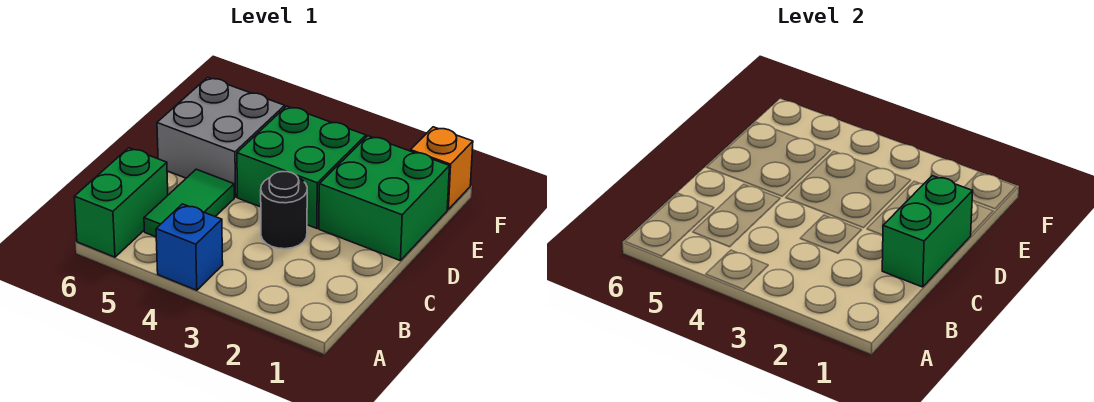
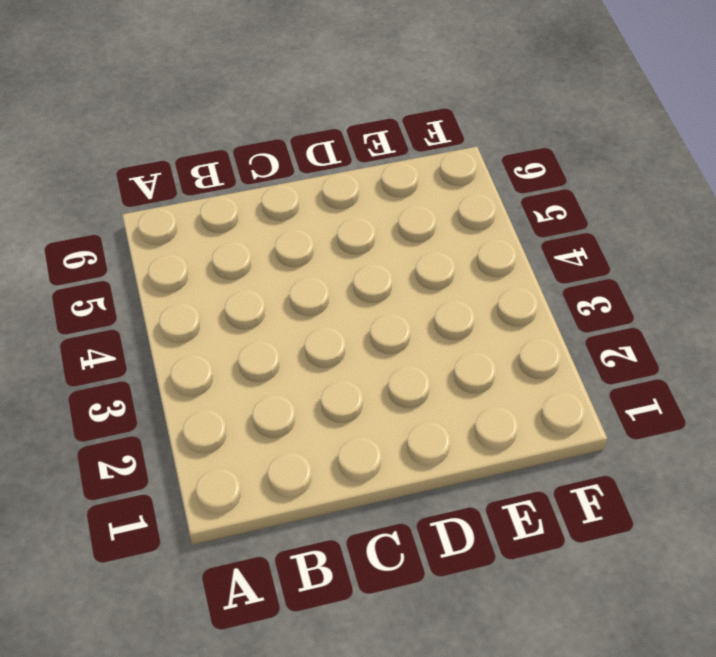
none -> blue 1x1 brick [156,204,223,290]
none -> green 1x2 brick [74,148,168,257]

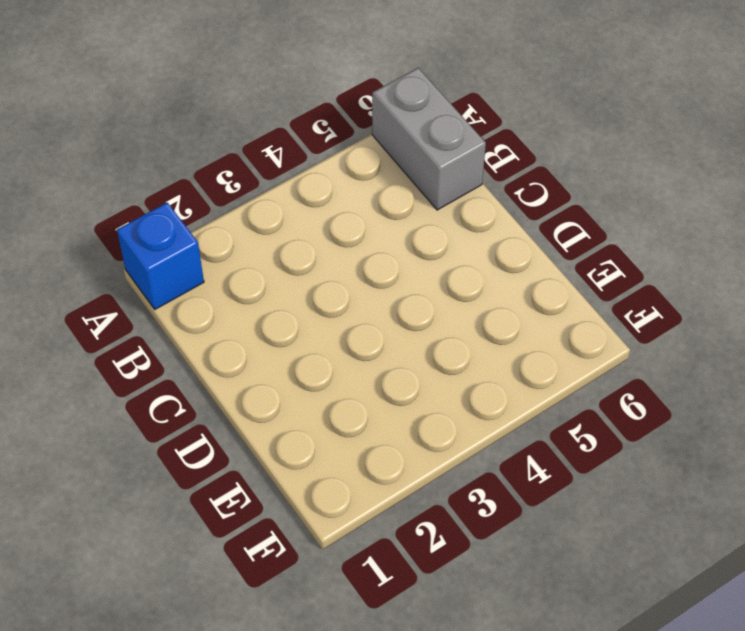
blue 1x1 brick [117,202,204,309] -> blue 1x1 brick moved to [156,204,223,290]
grey 1x2 brick [372,68,486,210] -> green 1x2 brick [74,148,168,257]
none -> green 1x2 tile [144,169,234,237]
none -> black 1x1 round brick [261,172,307,249]

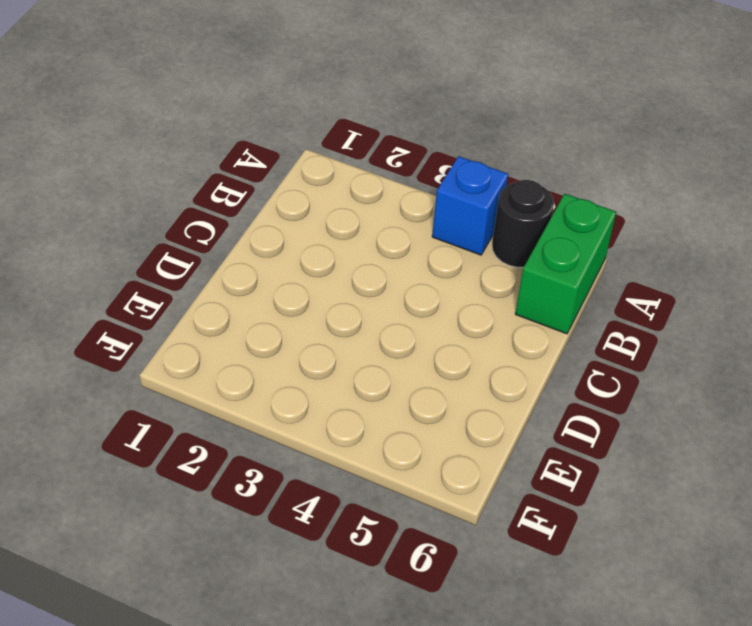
black 1x1 round brick [492,180,554,267] -> black 1x1 round brick moved to [261,172,307,249]
none -> green 1x2 tile [144,169,234,237]
none -> green 2x2 brick [319,136,449,261]

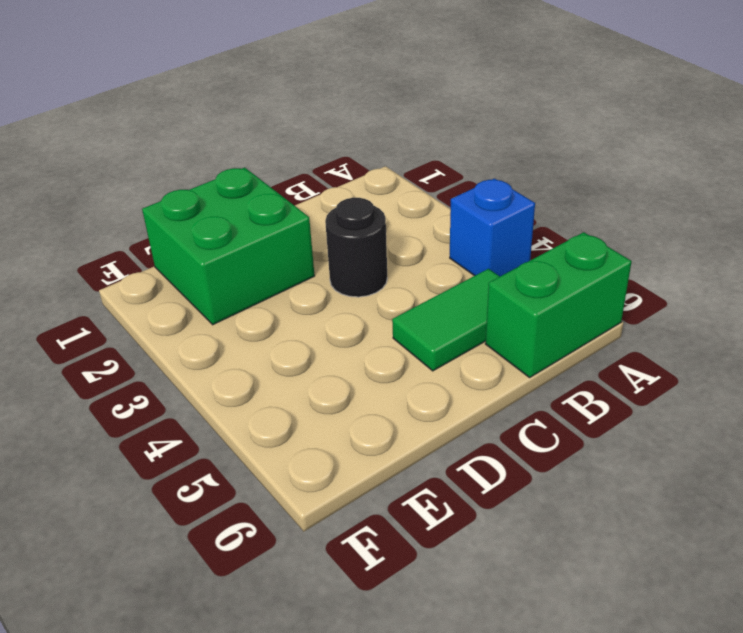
none -> green 2x2 brick [237,106,366,228]
none -> grey 2x2 brick [157,77,285,197]

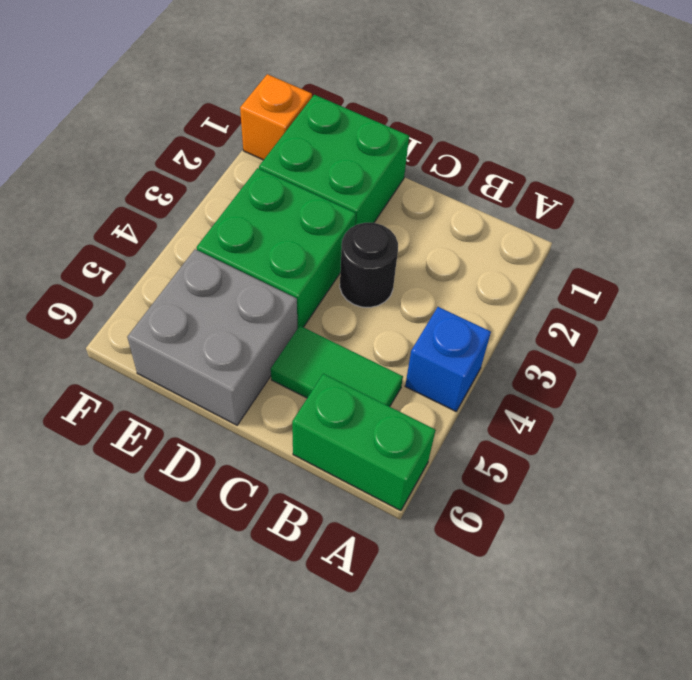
none -> green 1x2 brick [882,176,973,287]

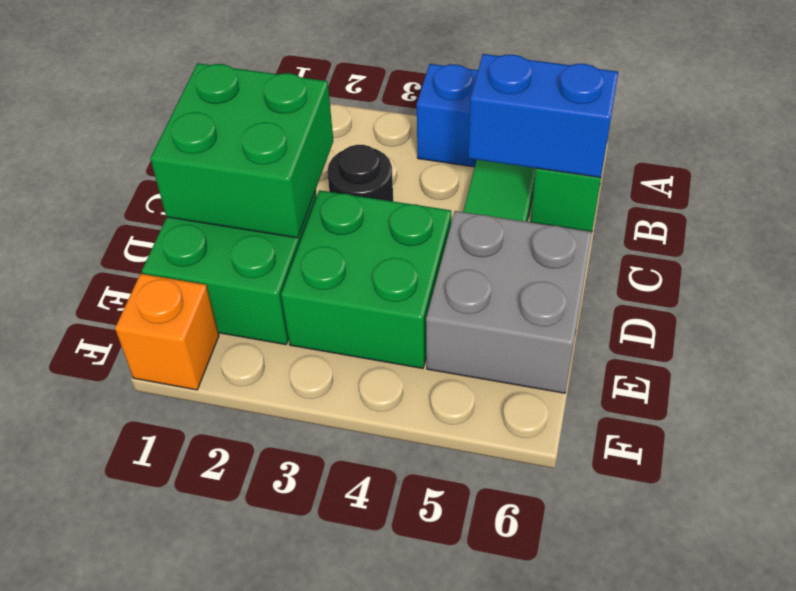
blue 1x2 brick [468,54,618,178] -> none
green 2x2 brick [150,63,333,238] -> green 1x2 brick [882,176,973,287]

